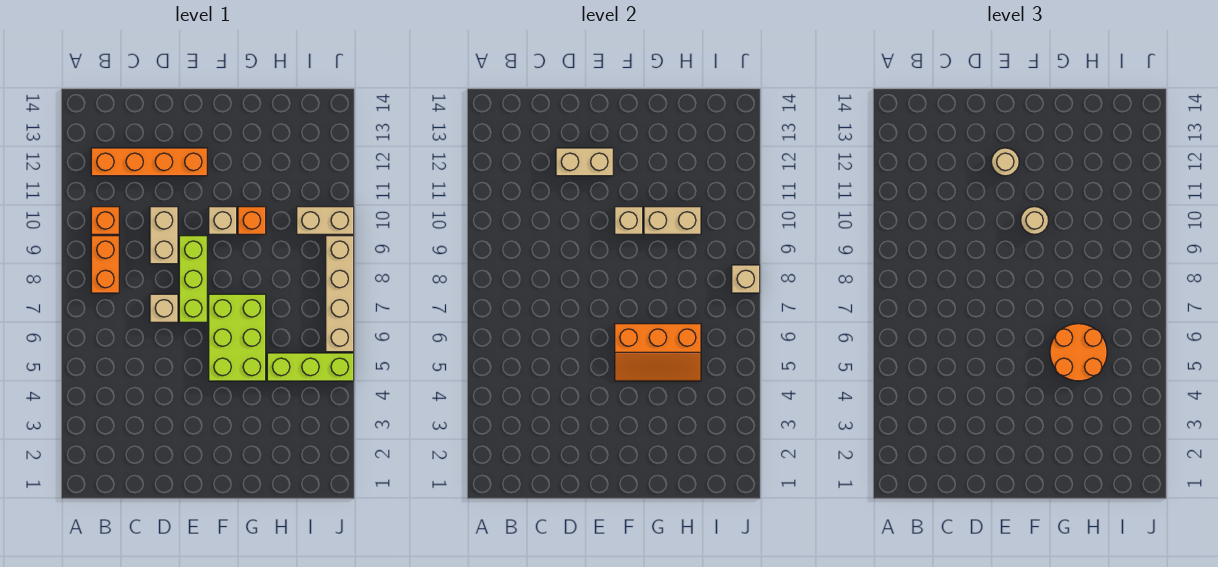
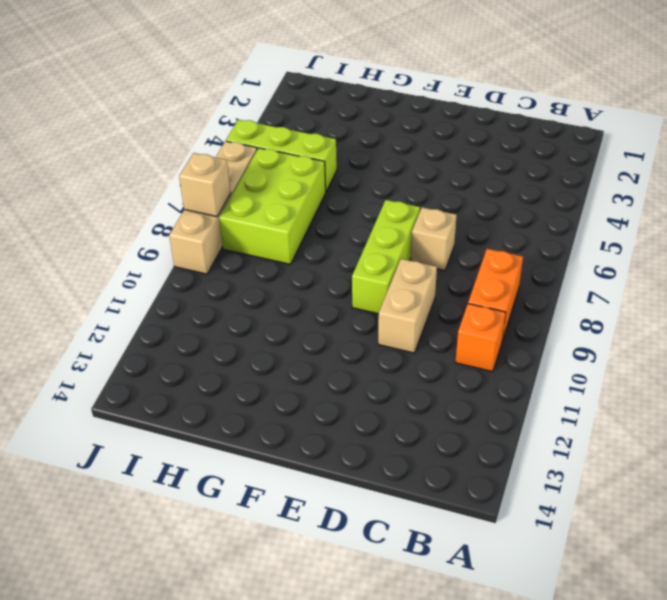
lime 2x3 brick [219,148,326,264] -> lime 2x3 brick moved to [209,294,266,381]
none -> orange 1x4 brick [91,148,207,176]
none -> tan 1x1 brick [209,207,237,234]
none -> orange 1x1 brick [238,207,266,234]

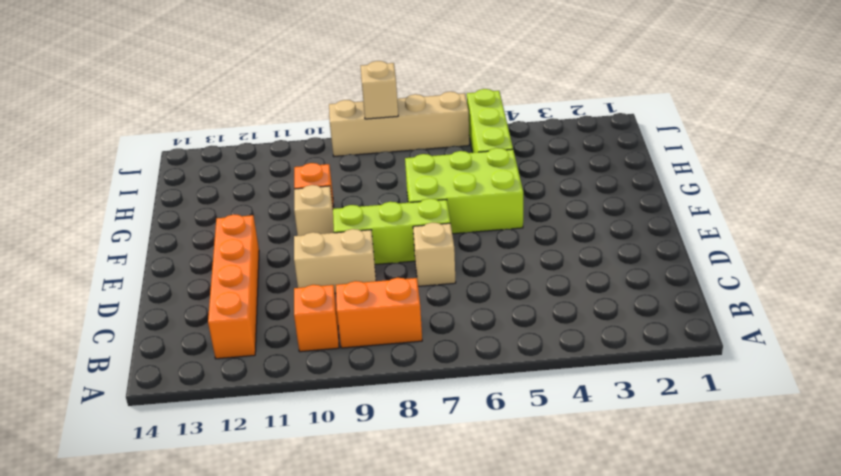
none -> tan 1x2 brick [297,207,354,234]
none -> tan 1x2 brick [556,148,613,176]
none -> orange 2x3 slope [615,324,701,381]

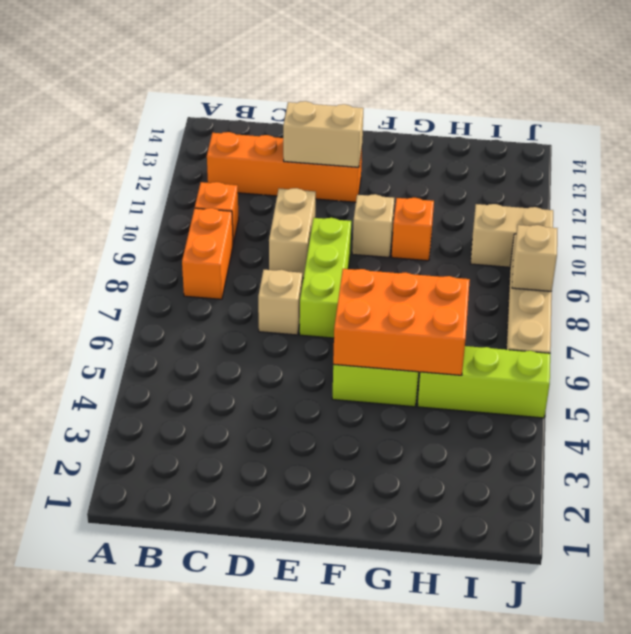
orange 2x3 brick [333,269,470,375] -> orange 2x3 slope [615,324,701,381]
none -> tan 1x1 brick [615,207,643,234]
none -> tan 1x2 brick [644,207,701,234]
none -> tan 1x1 round brick [991,148,1019,176]

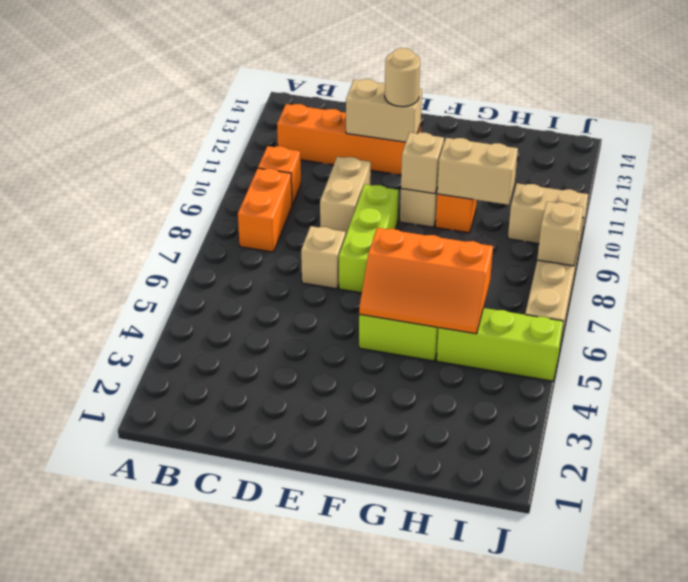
none -> tan 1x1 round brick [1021,207,1048,234]
none -> orange 2x2 round brick [1050,324,1107,381]

